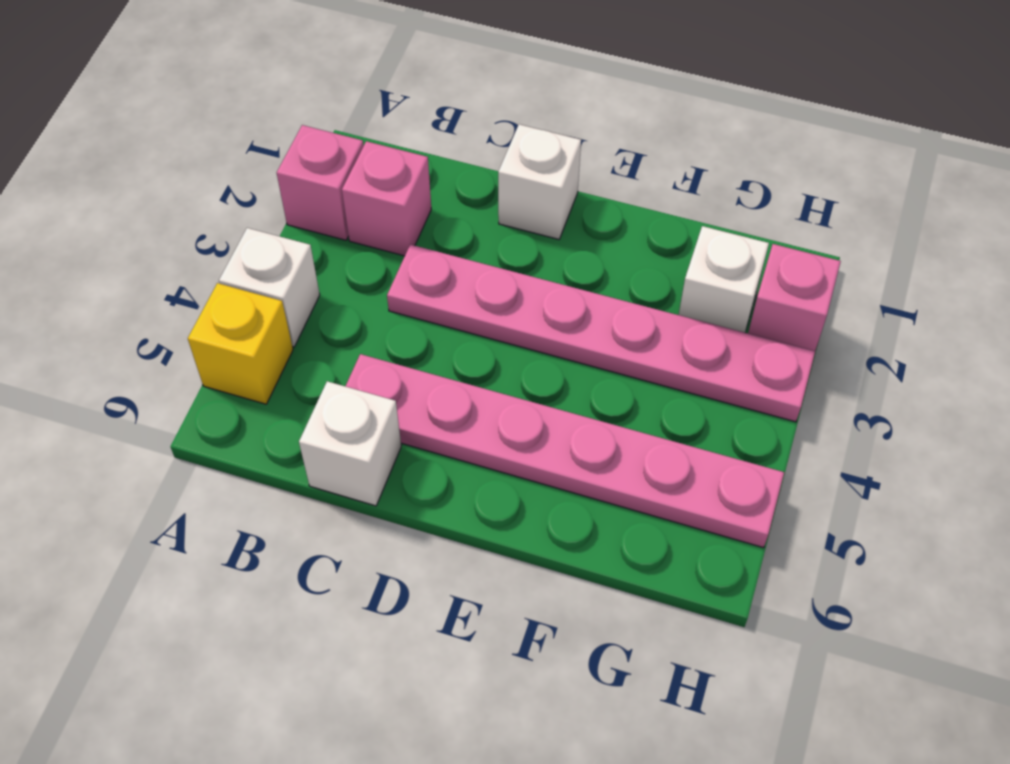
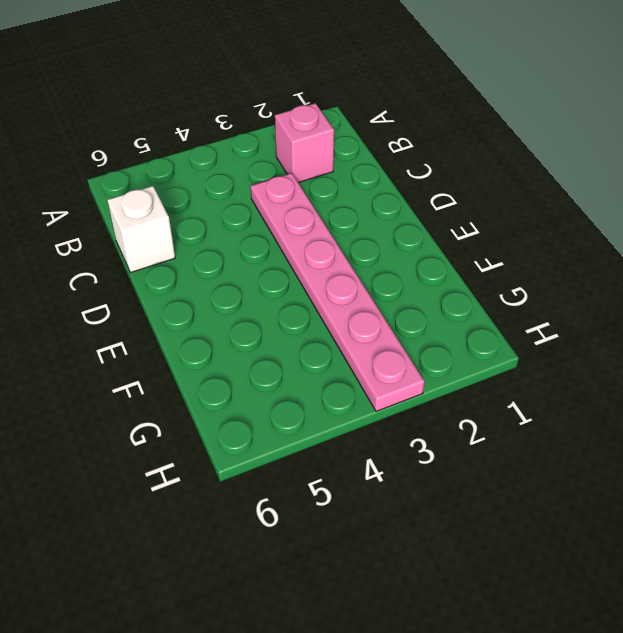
none -> pink 1x1 brick [277,125,364,240]
none -> white 1x1 brick [219,228,320,347]

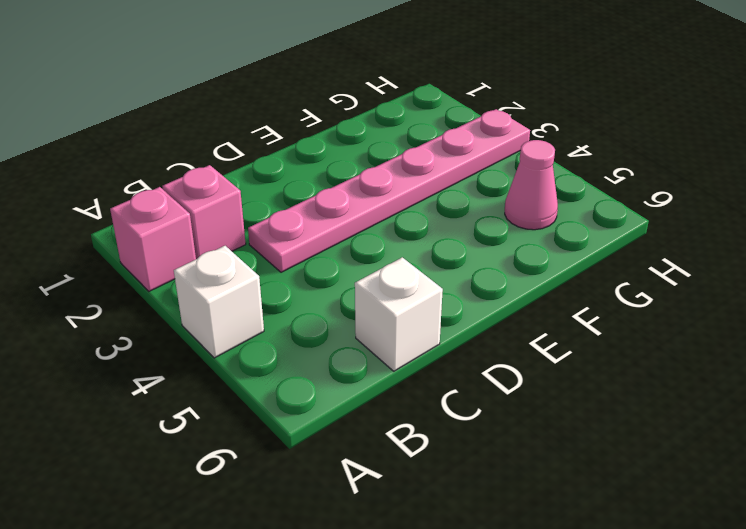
pink 1x1 cone [505,140,558,230] -> pink 1x6 plate [346,354,784,548]
none -> yellow 1x1 brick [188,283,293,404]
none -> white 1x1 brick [498,124,581,239]

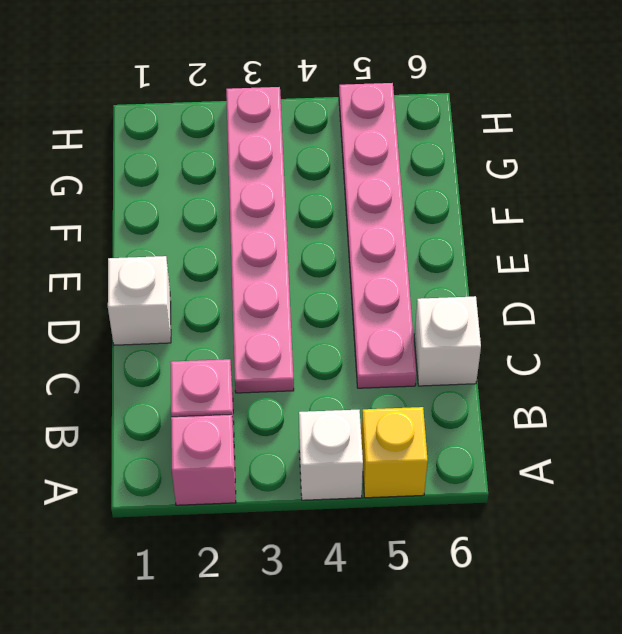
none -> white 1x1 brick [679,226,769,332]
none -> pink 1x1 brick [748,244,841,351]

